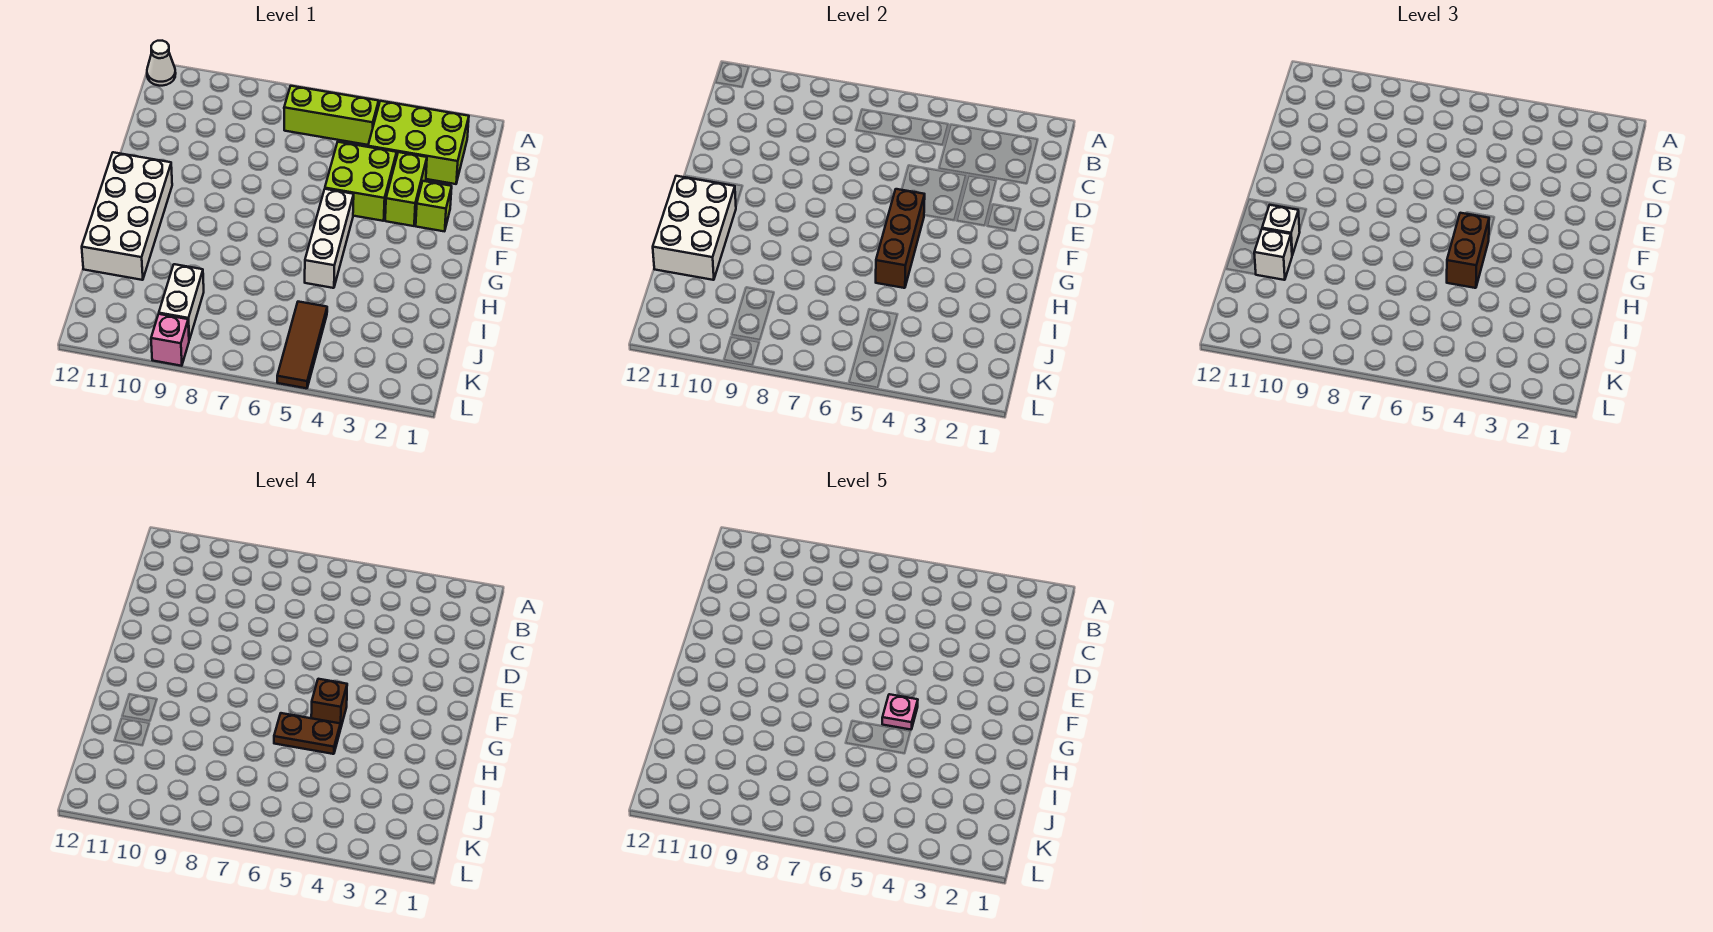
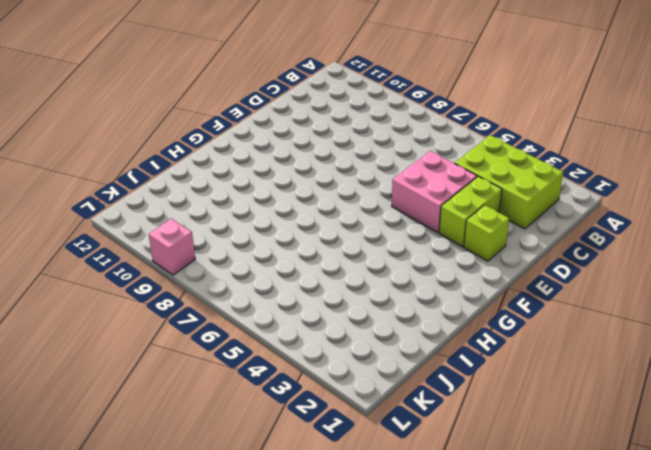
pink 2x2 brick [392,151,477,233] -> lime 2x2 brick [325,142,397,221]
none -> white 1x1 cone [147,41,176,86]
none -> lime 1x3 brick [284,86,379,145]
none -> white 1x3 brick [305,189,354,288]

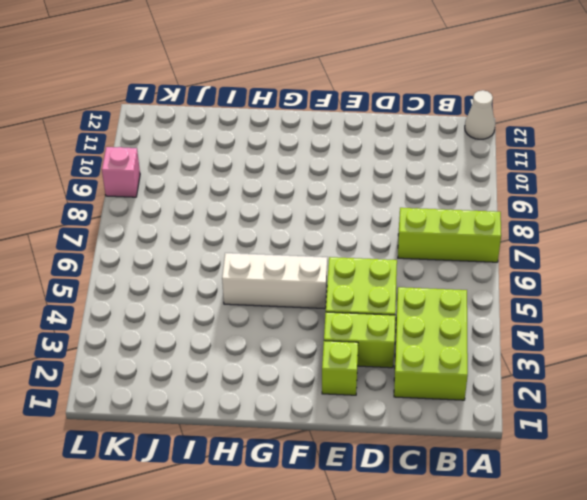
lime 1x3 brick [398,208,501,262] -> lime 1x3 brick turned to [284,86,379,145]
none -> white 2x4 brick [82,152,172,280]
none -> brown 1x3 tile [277,302,327,388]
none -> white 1x2 brick [159,264,204,340]

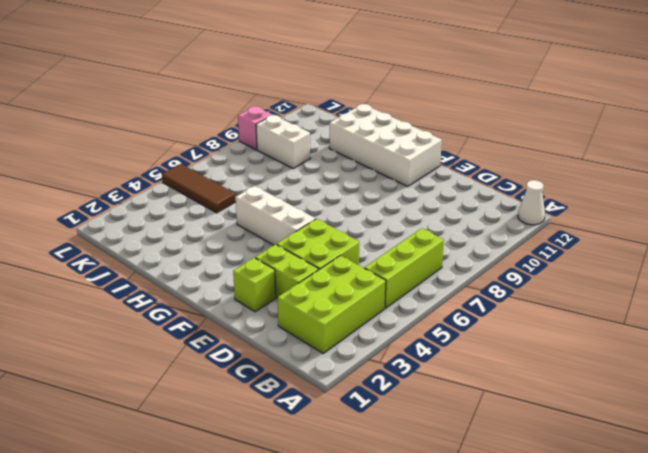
none -> brown 1x3 brick [876,189,925,288]
none -> white 2x3 brick [653,176,736,280]
none -> brown 1x2 brick [1447,213,1489,288]

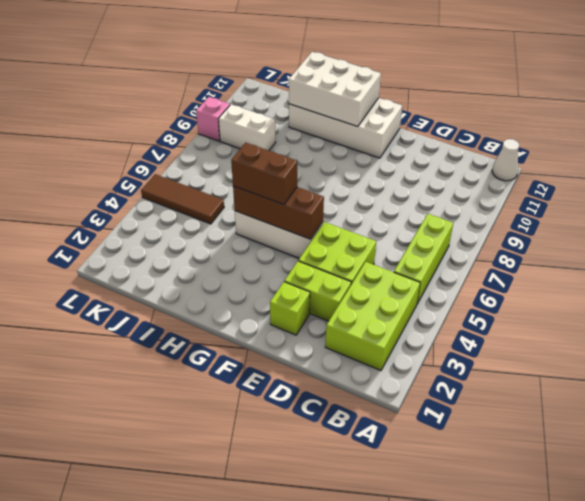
none -> white 1x1 brick [1262,205,1300,255]
none -> white 1x1 brick [1254,229,1292,280]
none -> brown 1x1 brick [311,679,347,729]

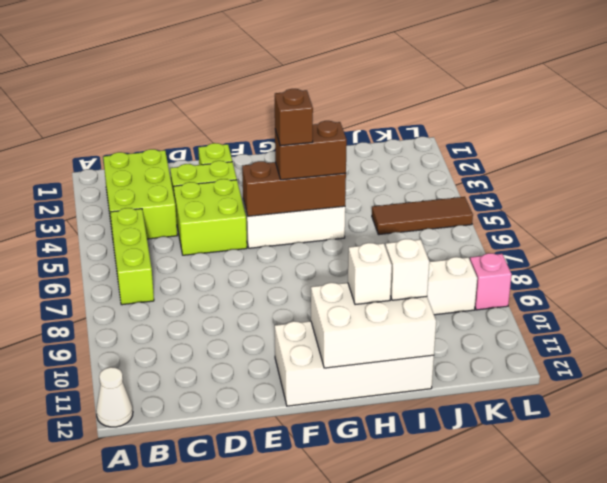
none -> brown 1x2 plate [274,713,340,754]
none -> pink 1x1 plate [882,694,918,730]

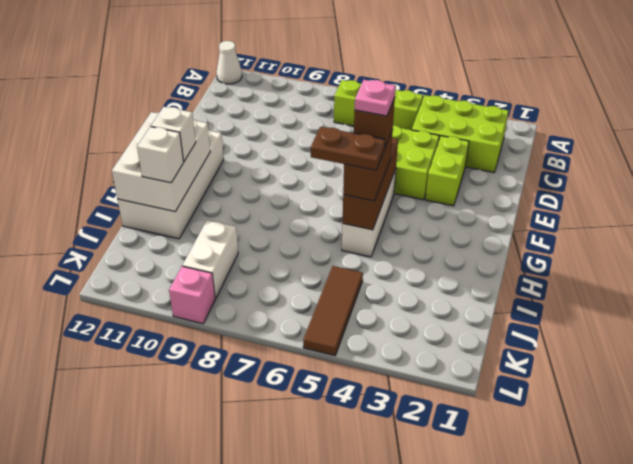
none -> lime 1x1 brick [416,181,452,231]

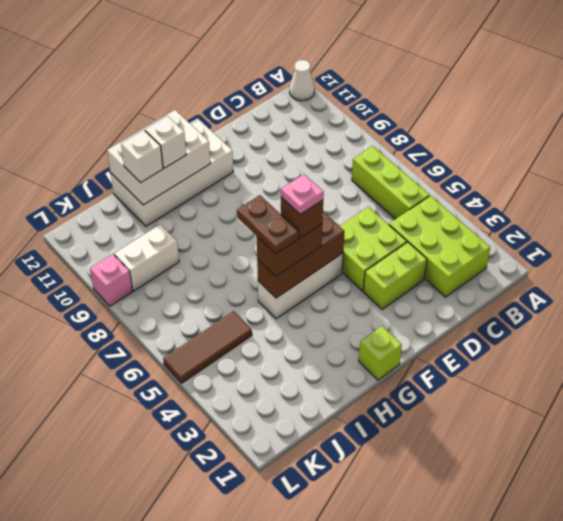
lime 1x1 brick [359,326,402,380] -> lime 1x1 brick moved to [416,181,452,231]

